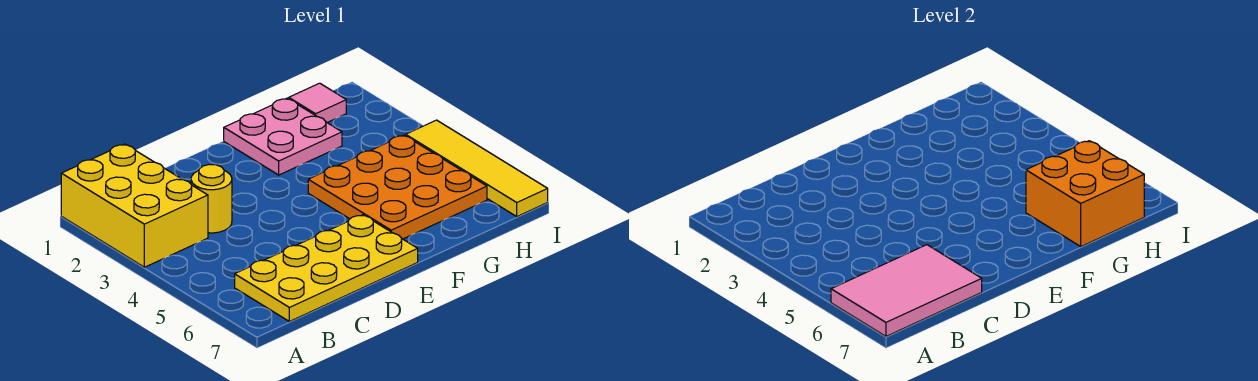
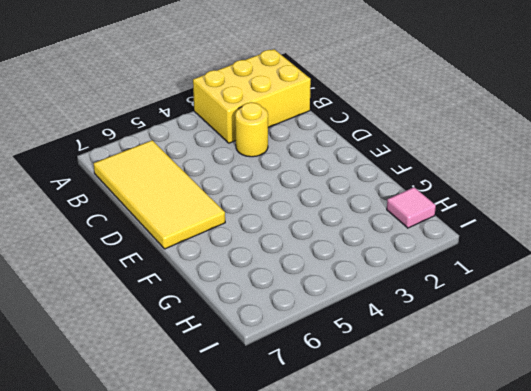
yellow 2x4 tile [93,140,225,249] -> yellow 2x4 plate [235,215,418,321]
none -> pink 2x2 plate [224,98,342,175]
none -> orange 3x3 plate [308,135,487,239]

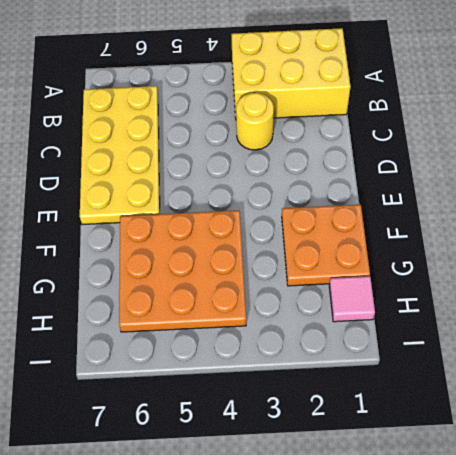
orange 2x2 plate [282,205,370,286] -> pink 2x2 plate [224,98,342,175]
none -> yellow 1x4 tile [406,120,548,216]
none -> pink 2x3 tile [831,245,982,336]

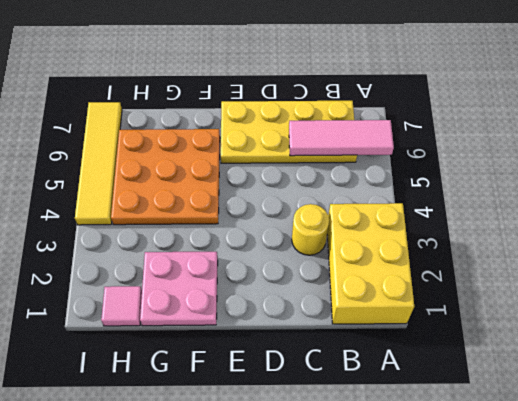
pink 1x3 tile [289,120,394,156] -> pink 2x3 tile [831,245,982,336]
none -> orange 2x2 brick [1026,141,1144,246]

